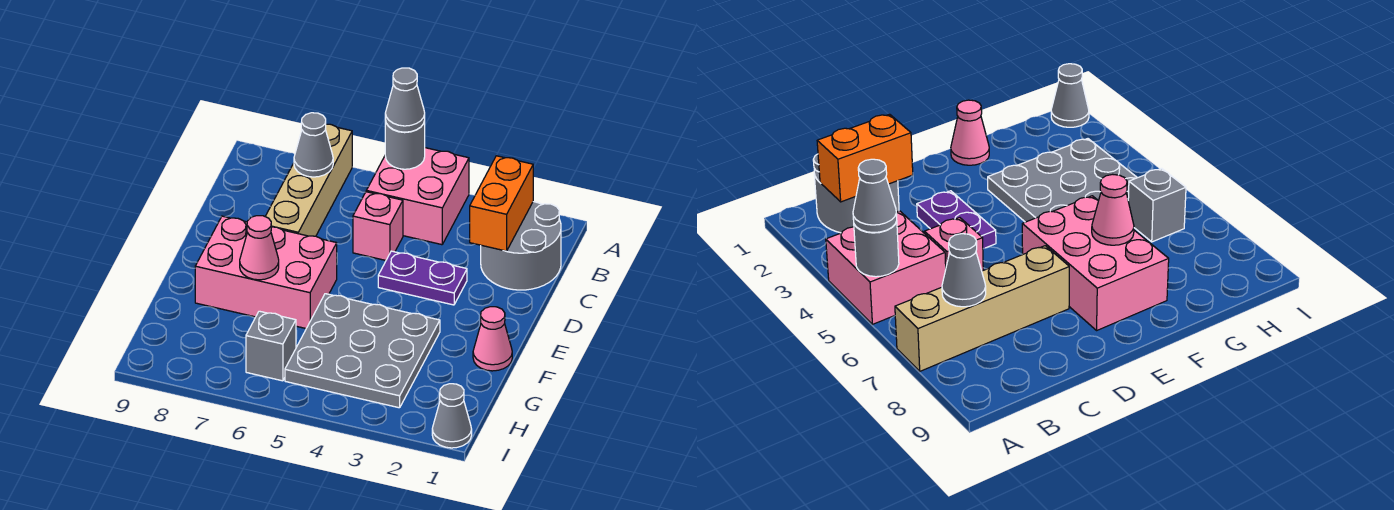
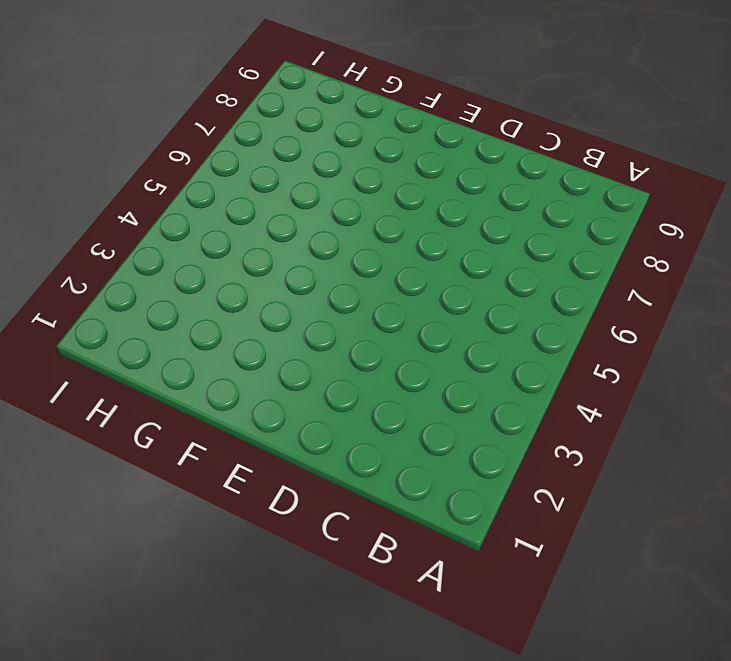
none -> pink 2x2 brick [366,148,469,245]
none -> tan 1x4 brick [265,124,352,236]
none -> grey 2x2 round brick [481,202,561,290]

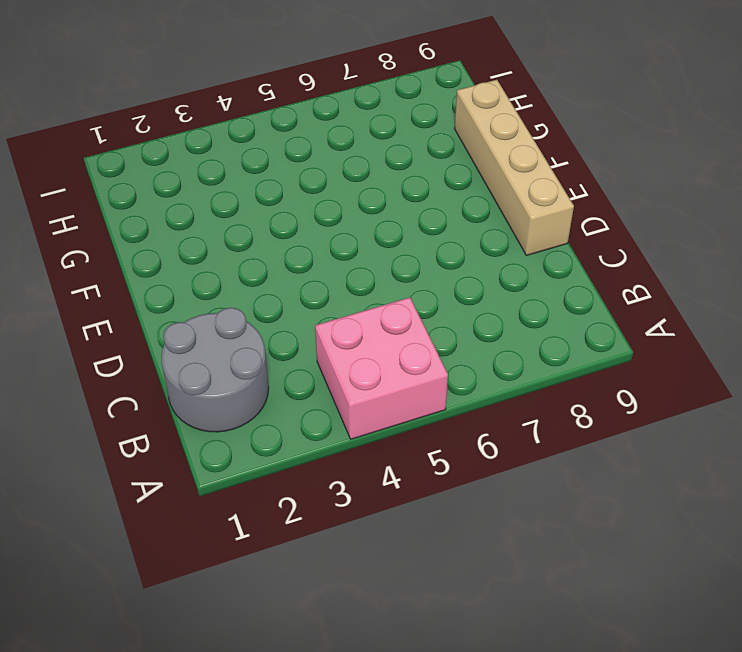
tan 1x4 brick [454,80,574,255] -> tan 1x4 brick moved to [265,124,352,236]
none -> pink 1x1 brick [353,192,403,260]
none -> purple 1x2 plate [378,251,467,305]
none -> pink 2x3 brick [195,216,337,328]

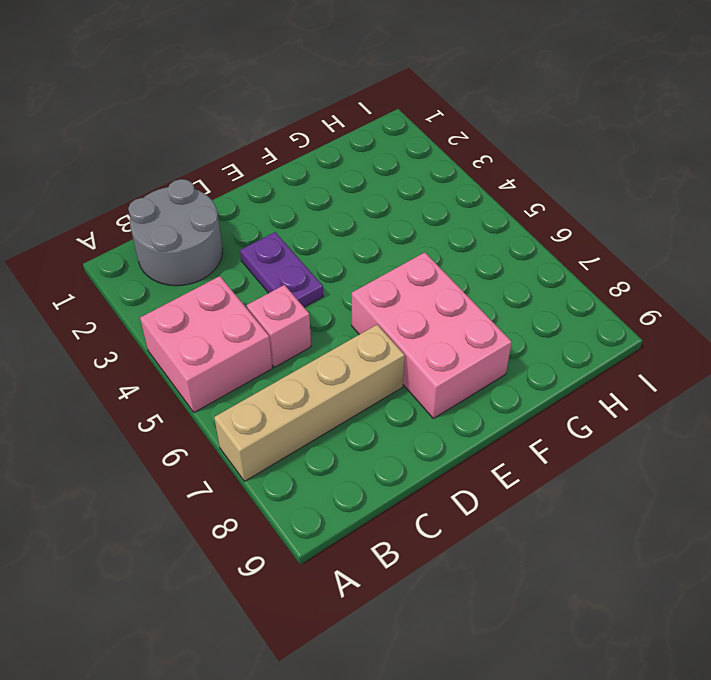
none -> pink 1x1 cone [473,307,512,371]
none -> grey 3x3 plate [285,294,440,408]
none -> grey 1x1 brick [246,311,296,381]

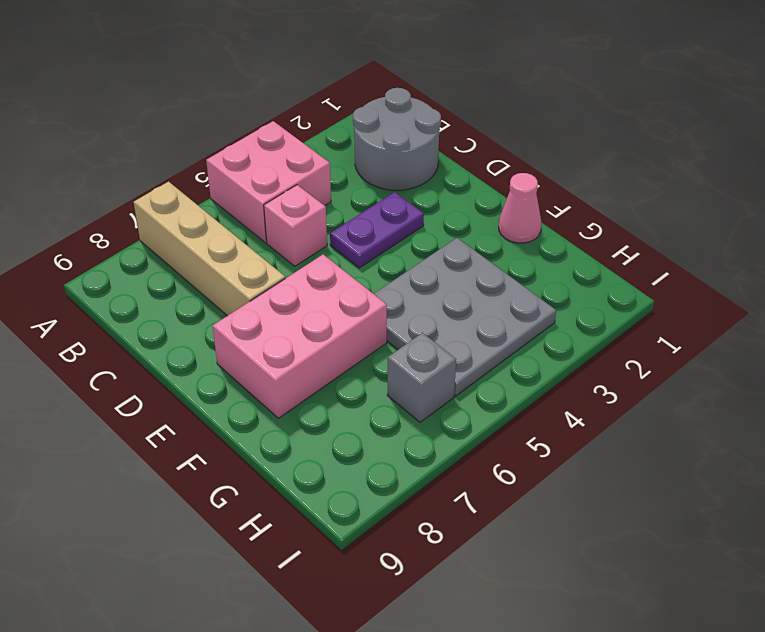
none -> grey 1x1 cone [432,384,472,448]
none -> grey 1x1 round brick [385,120,425,169]
none -> orange 1x2 brick [470,156,533,251]

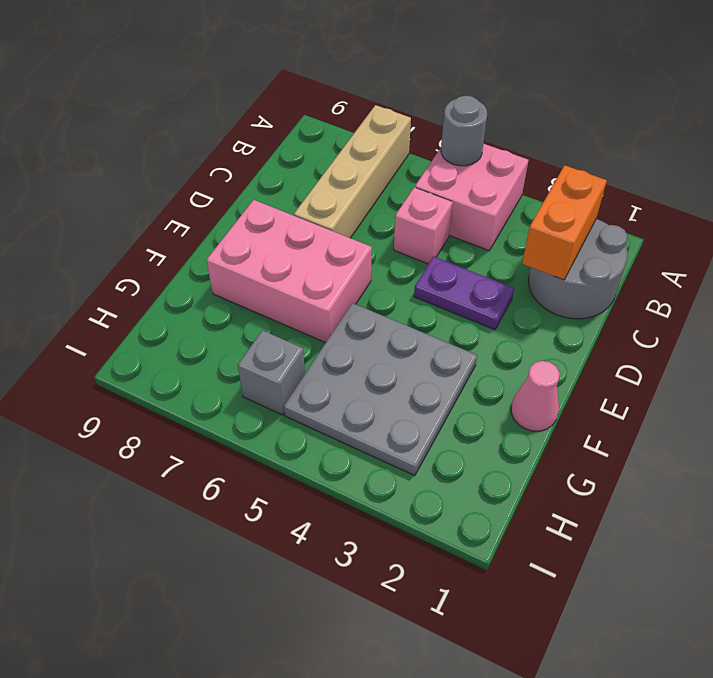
none -> grey 1x1 cone [432,384,472,448]
none -> grey 1x1 cone [294,113,333,177]
none -> pink 1x1 cone [240,216,279,280]

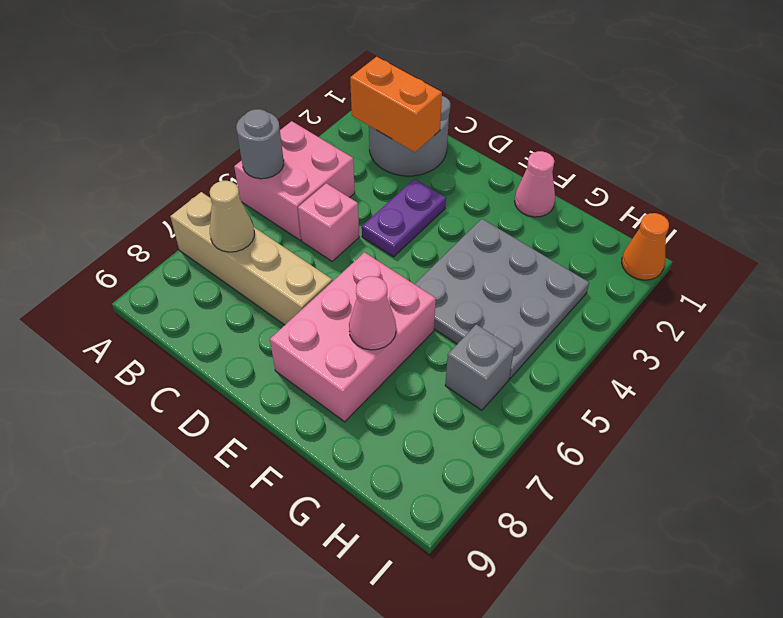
tan 1x1 cone [210,181,254,252] -> grey 1x1 cone [294,113,333,177]
orange 1x1 cone [622,213,669,280] -> grey 1x1 cone [432,384,472,448]
none -> grey 1x1 cone [385,68,425,132]

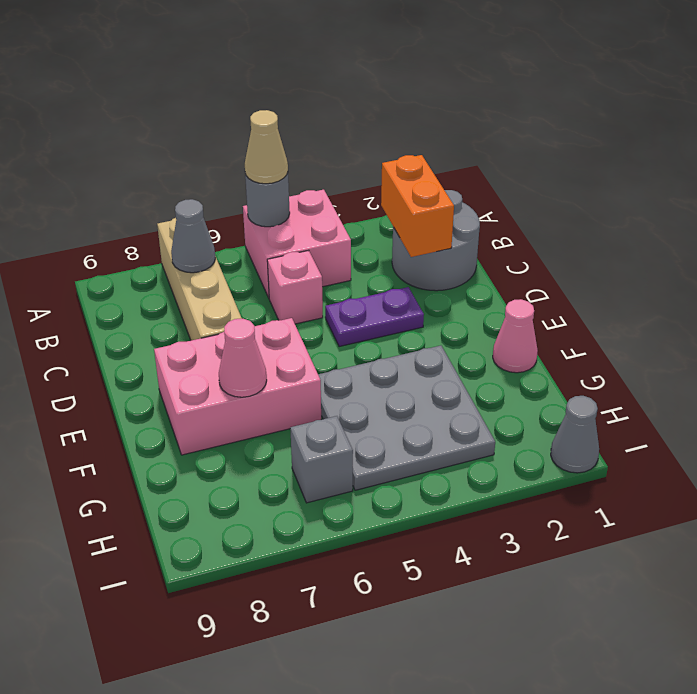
tan 1x1 cone [245,110,288,184] -> grey 1x1 cone [385,68,425,132]

